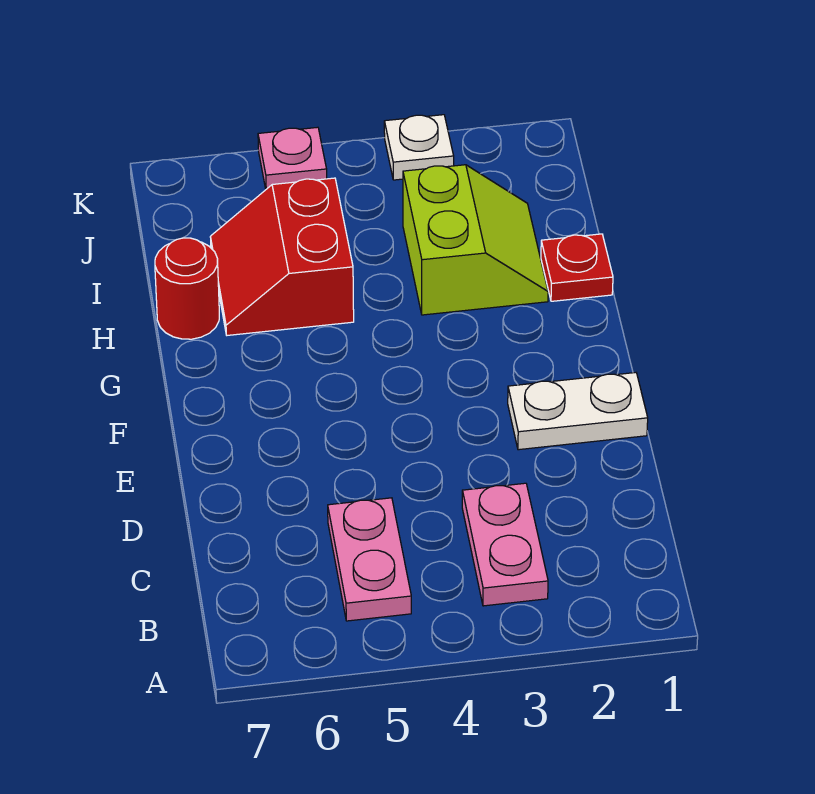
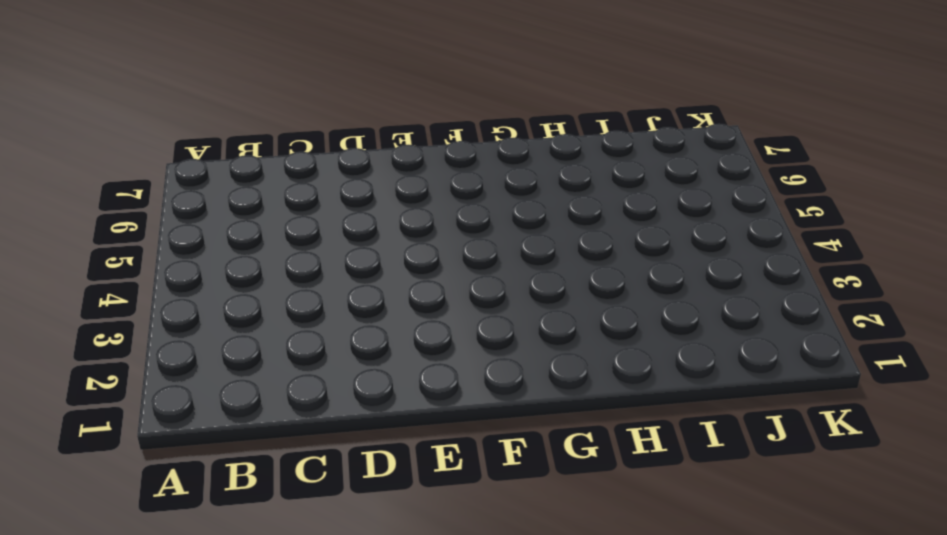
none -> pink 1x2 plate [462,483,548,606]
none -> pink 1x2 plate [328,498,411,621]

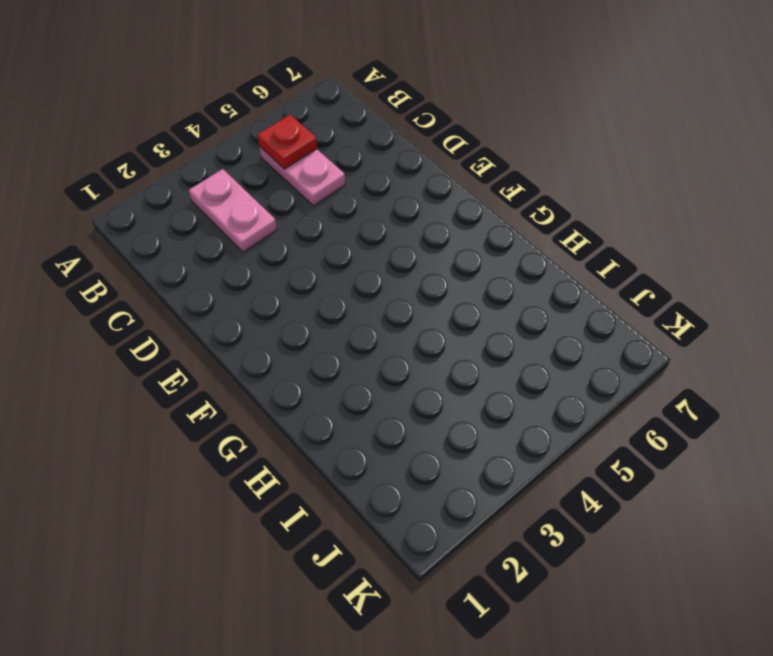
red 1x1 plate [258,115,317,169] -> red 1x1 plate moved to [541,234,613,301]
none -> white 1x2 plate [508,373,648,450]
none -> lime 2x2 slope [403,165,548,315]

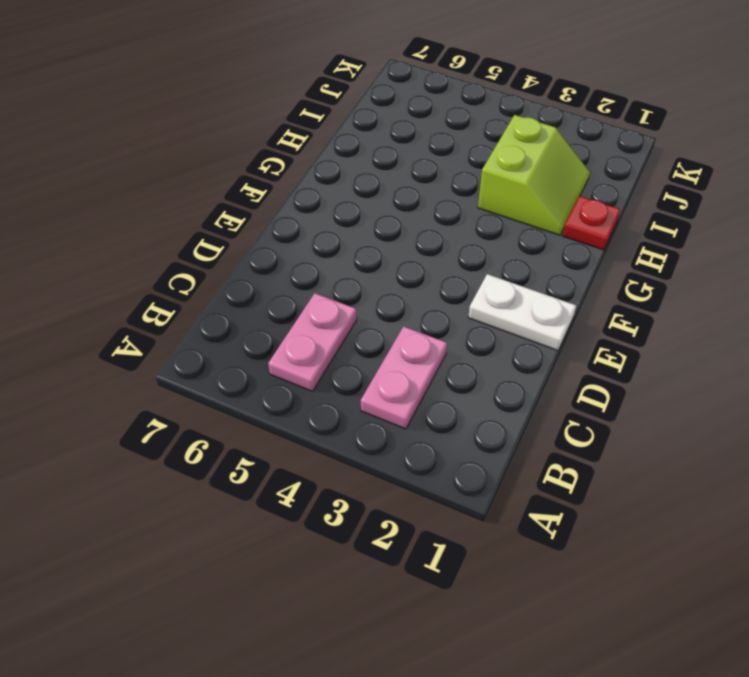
none -> red 2x2 slope [210,178,354,335]
none -> red 1x1 round brick [155,238,219,339]

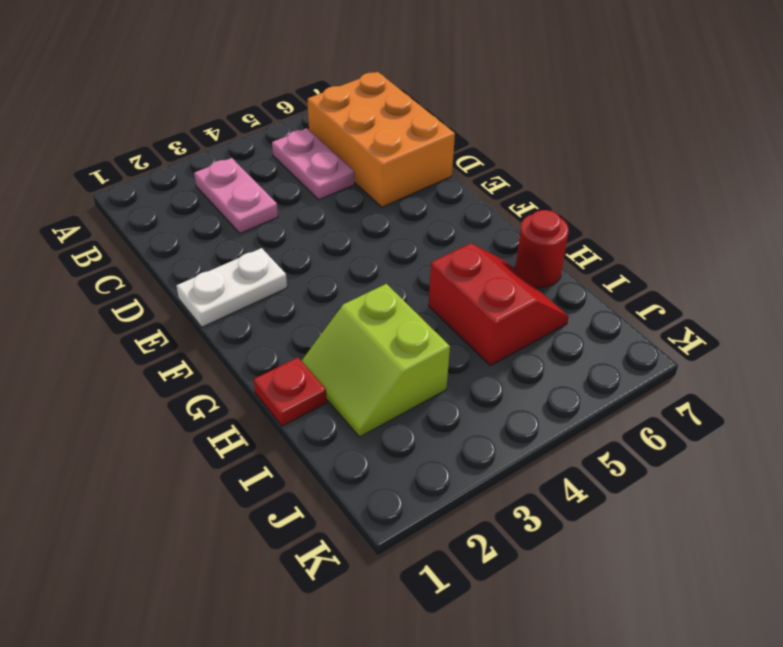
orange 2x3 brick [308,72,455,207] -> none
none -> white 1x1 plate [384,115,454,180]
none -> pink 1x1 plate [258,127,327,189]

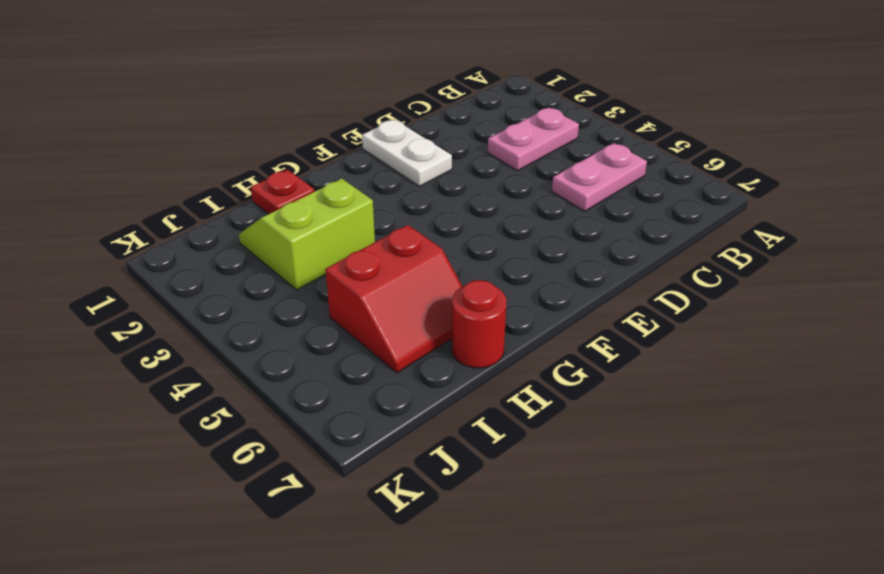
none -> white 1x1 plate [384,115,454,180]
none -> pink 1x1 plate [258,127,327,189]

